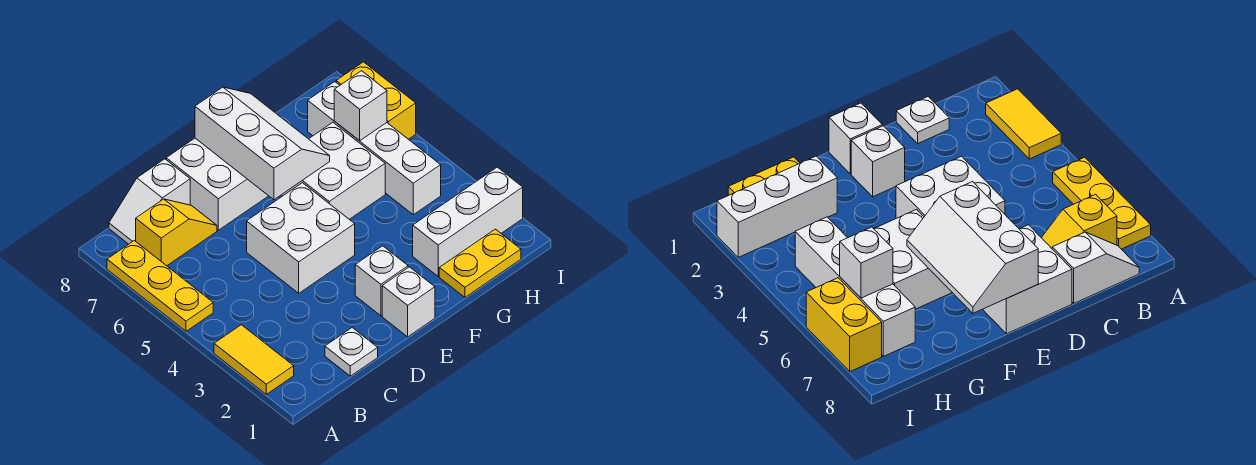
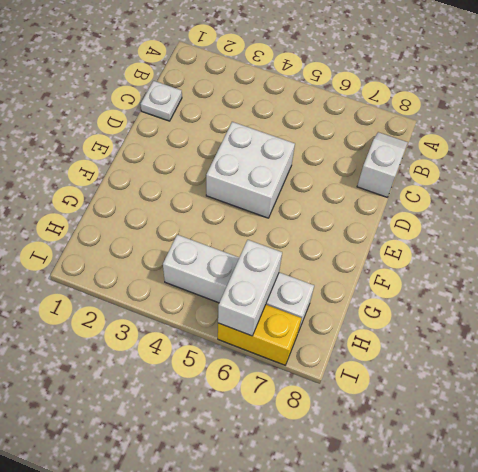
white 1x2 brick [218,240,282,336] -> white 1x1 brick [334,71,387,141]
none -> yellow 1x2 tile [214,325,294,394]
none -> yellow 1x3 plate [107,241,213,331]
none -> yellow 1x2 slope [136,199,217,266]

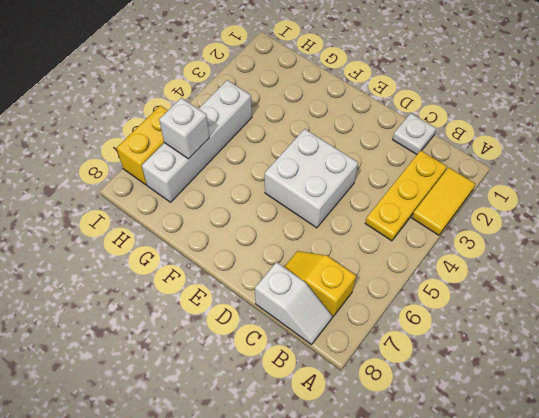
yellow 1x3 plate [365,151,447,241] -> yellow 1x3 plate moved to [107,241,213,331]
none -> white 2x2 brick [166,138,268,230]
none -> white 1x1 brick [382,267,435,337]
none -> white 1x1 brick [355,246,408,316]

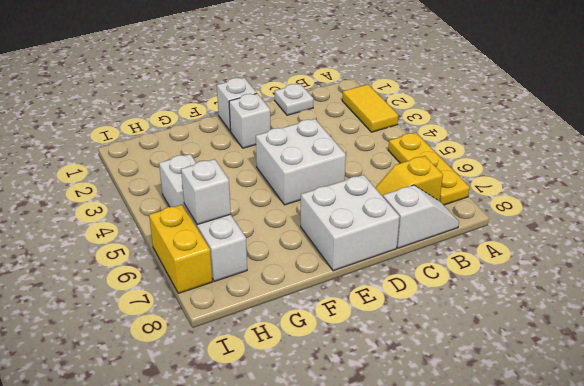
none -> white 2x2 brick [281,122,385,219]
none -> yellow 1x2 plate [439,229,521,297]
none -> white 1x3 brick [413,167,523,276]

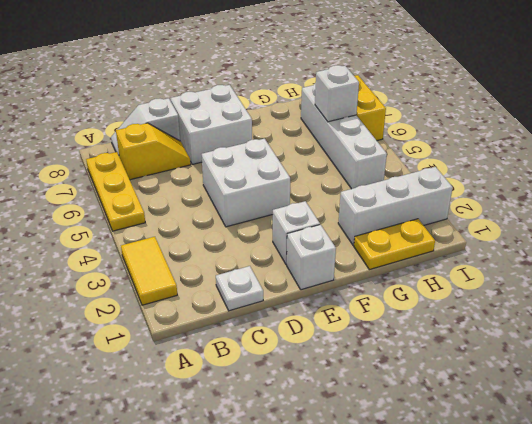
none -> white 2x2 brick [281,122,385,219]
none -> white 2x3 slope [195,87,330,200]

